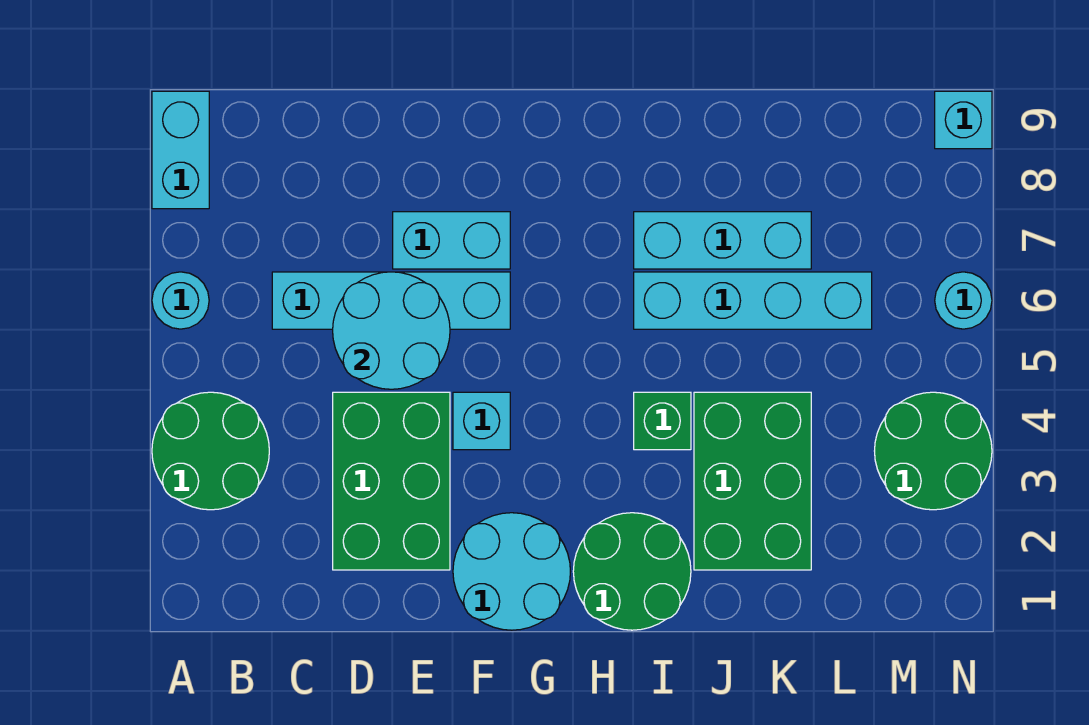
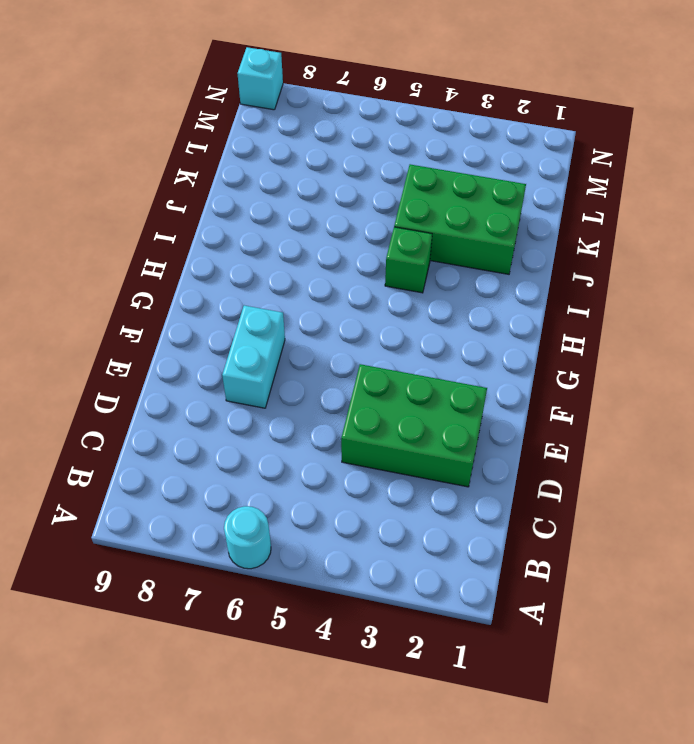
none -> green 2x2 round brick [152,392,269,510]
none -> cyan 1x2 brick [152,91,209,209]
none -> cyan 1x4 brick [272,272,510,329]

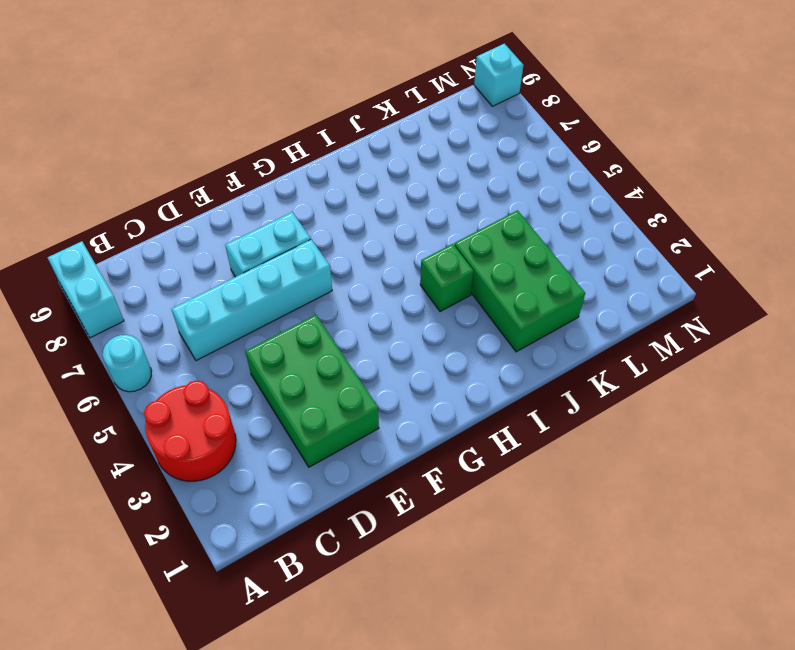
red 2x2 round brick [144,381,236,481] -> green 2x2 round brick [152,392,269,510]
none -> cyan 2x2 round brick [453,513,570,630]
none -> cyan 1x1 brick [453,392,510,450]
none -> green 2x2 round brick [573,513,691,630]

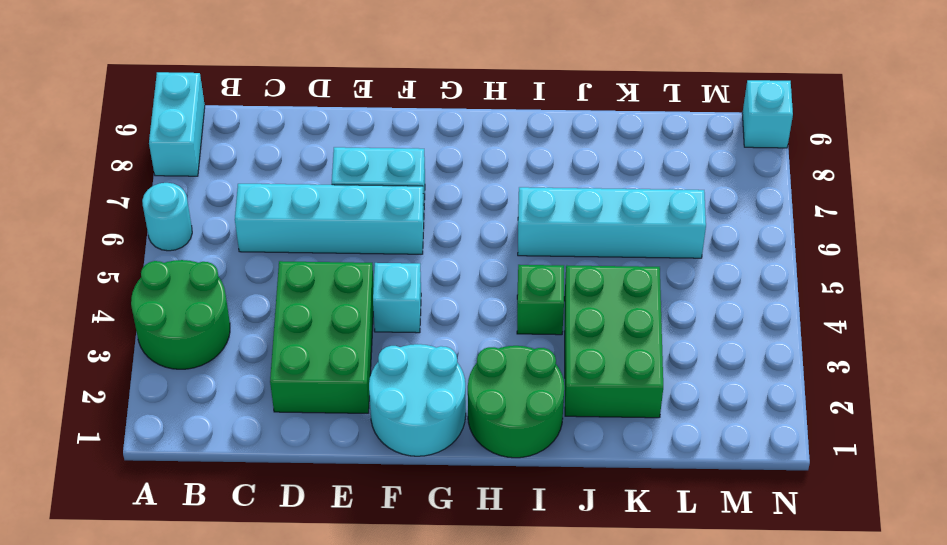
none -> cyan 1x3 brick [634,212,811,269]
none -> green 2x2 round brick [875,392,992,510]
none -> cyan 1x1 round brick [935,272,992,329]

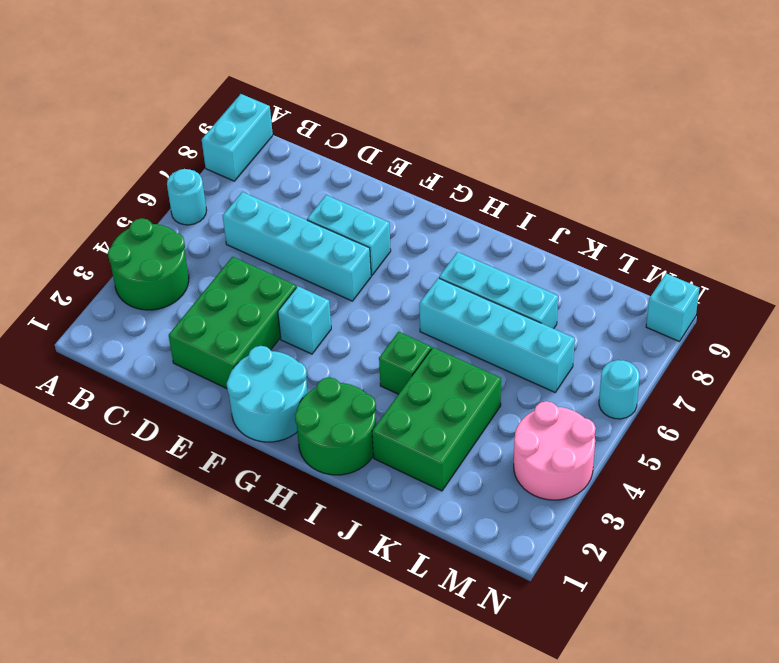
pink 2x2 round brick [514,401,596,500] -> green 2x2 round brick [875,392,992,510]
none -> cyan 2x2 round brick [333,272,450,389]

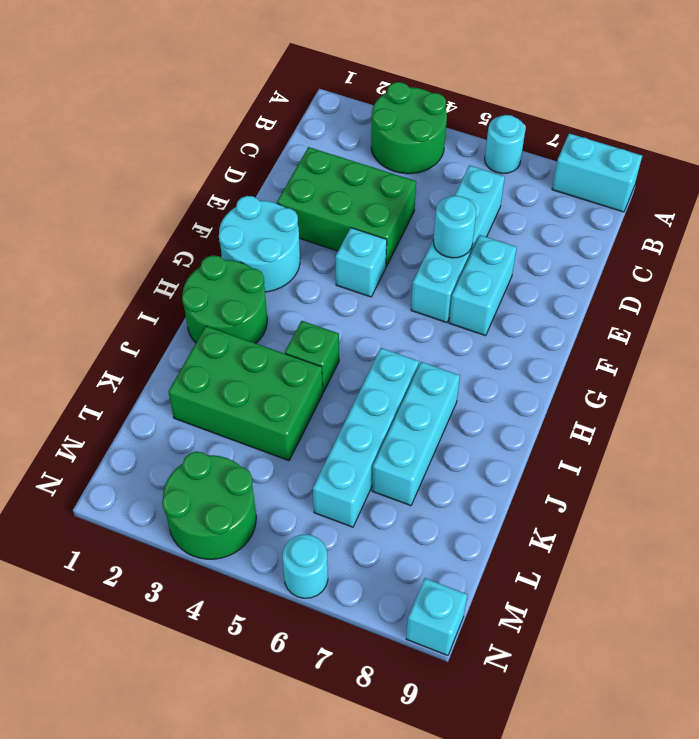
cyan 1x1 round brick [433,196,476,258] -> cyan 2x2 round brick [333,272,450,389]

